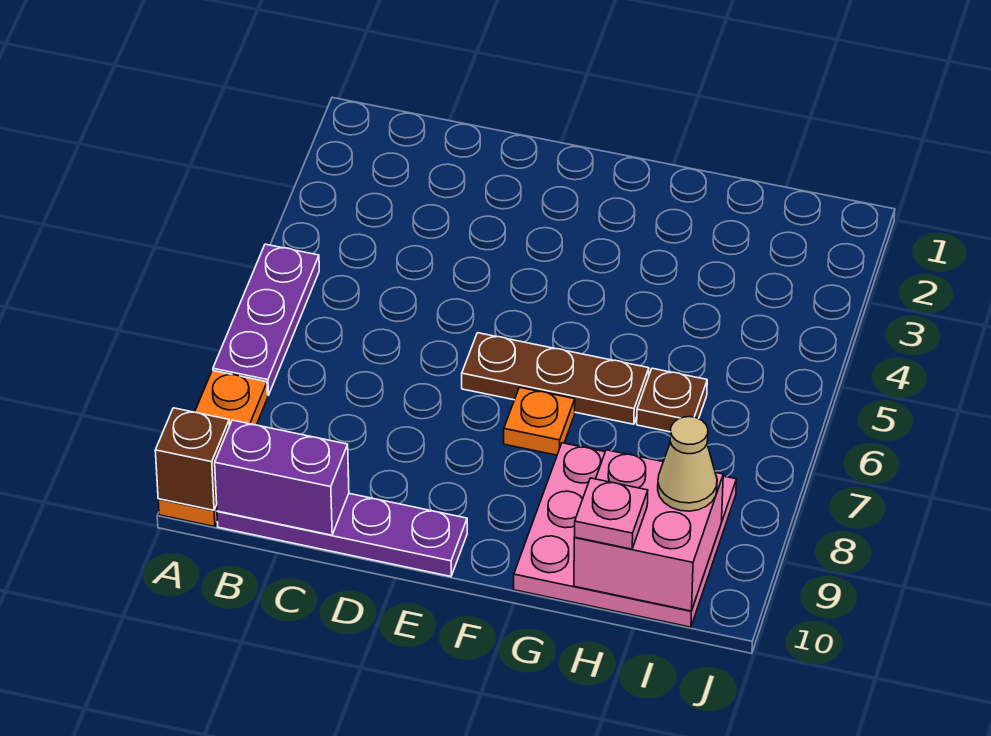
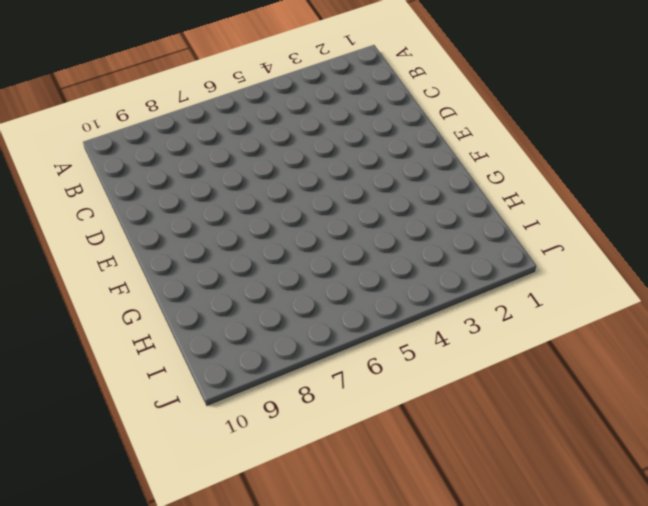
none -> purple 1x3 plate [213,244,319,395]
none -> orange 1x3 plate [158,370,268,527]
none -> purple 1x4 plate [217,494,467,577]

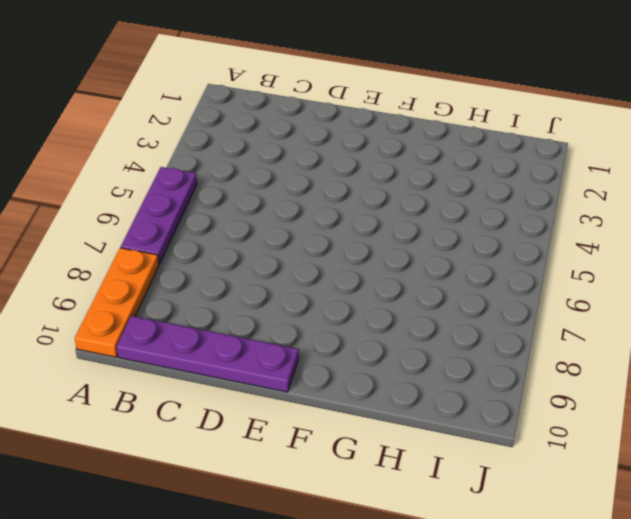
none -> brown 1x3 plate [462,333,649,424]
none -> orange 1x1 plate [504,387,575,455]
none -> pink 3x3 plate [514,443,736,627]

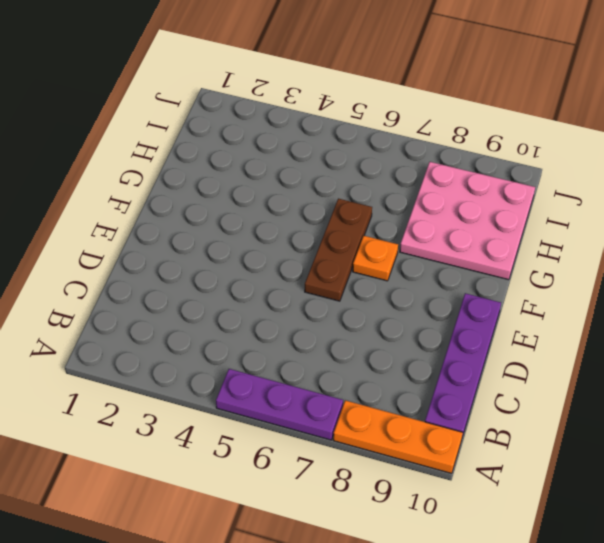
none -> brown 1x1 plate [637,368,707,432]
none -> brown 1x1 brick [155,408,230,510]
none -> purple 1x2 brick [215,420,349,535]

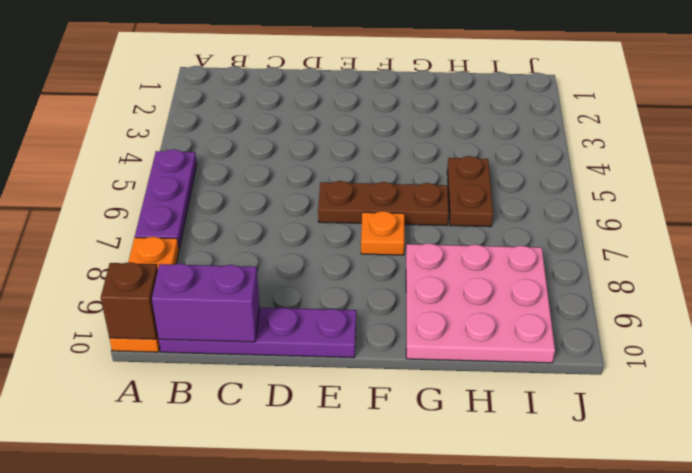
brown 1x2 plate [447,156,493,227] -> brown 1x1 plate [637,368,707,432]
none -> pink 2x2 brick [574,450,723,611]
none -> pink 1x1 plate [574,478,648,549]
none -> tan 1x1 cone [658,417,717,511]

